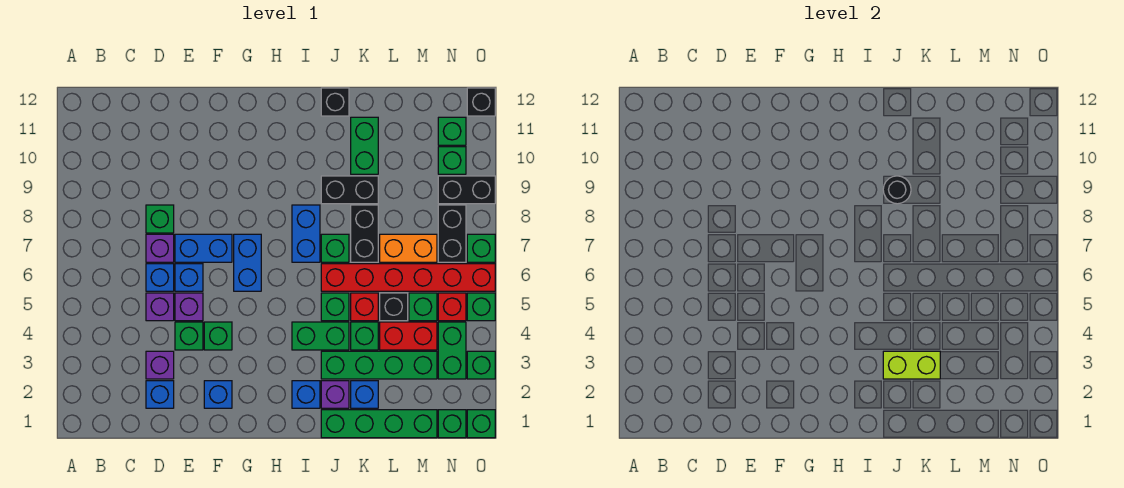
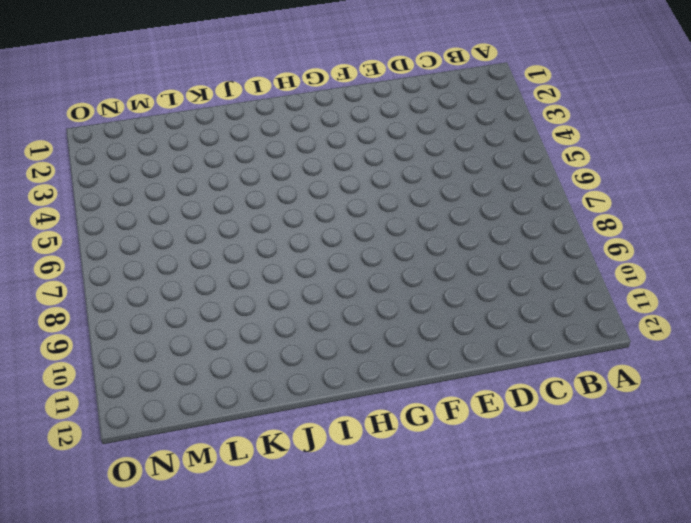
none -> blue 1x1 brick [146,381,174,408]
none -> purple 1x1 brick [146,351,174,379]
none -> purple 1x1 brick [146,293,174,321]
none -> blue 1x1 brick [146,264,174,291]

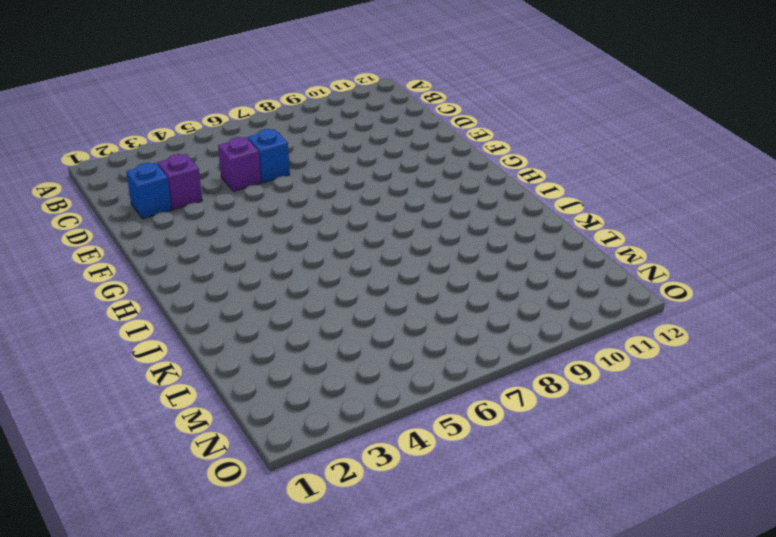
none -> purple 1x1 brick [146,234,174,262]
none -> green 1x1 brick [146,205,174,233]
none -> green 1x1 brick [175,322,203,350]
none -> purple 1x1 brick [175,293,203,321]

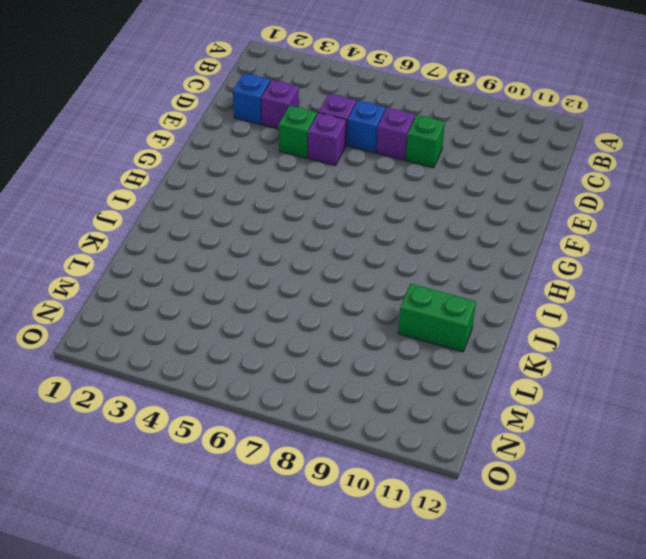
none -> blue 1x1 brick [175,264,203,291]
none -> blue 1x2 brick [175,234,232,262]
none -> blue 1x1 brick [204,381,232,408]
none -> green 1x1 brick [204,322,232,350]

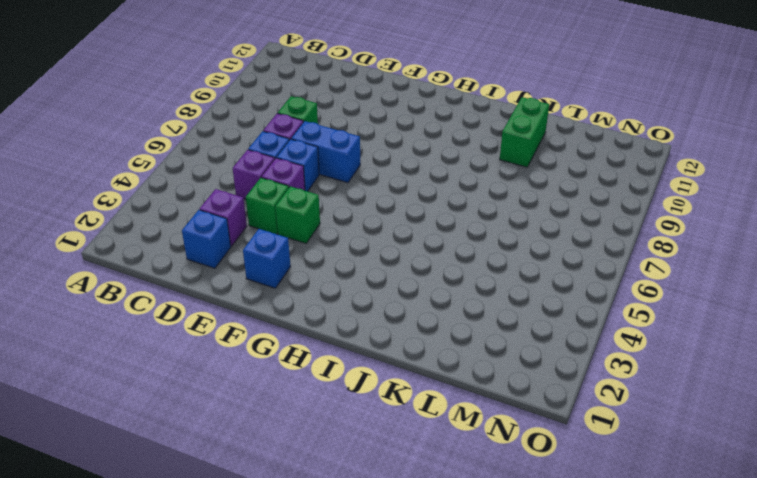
none -> blue 1x2 brick [234,234,261,291]
none -> blue 1x1 brick [292,381,320,408]
none -> green 1x2 brick [292,322,349,350]
none -> blue 1x2 brick [292,205,320,262]

